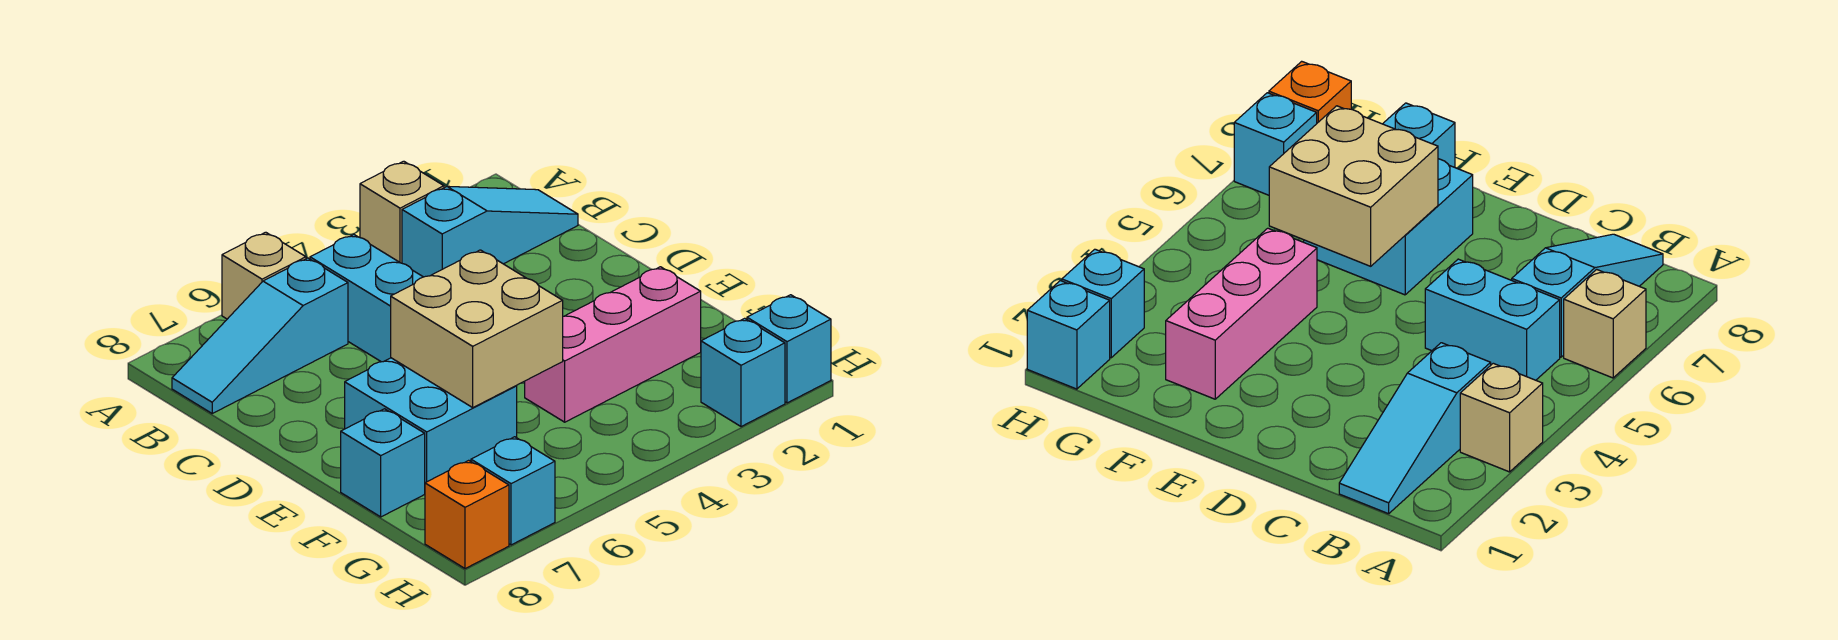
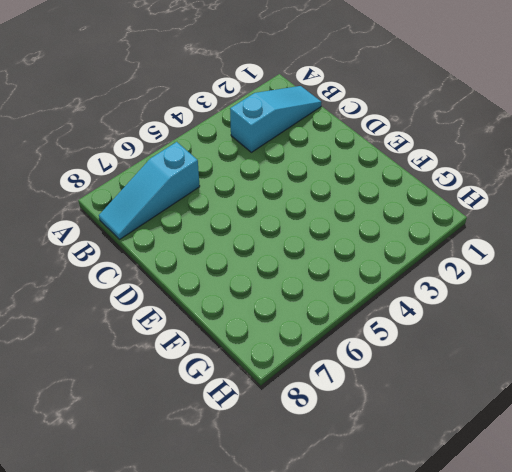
none -> tan 1x1 brick [360,161,444,263]
none -> tan 1x1 brick [222,232,306,319]
none -> cyan 1x2 brick [310,235,423,362]

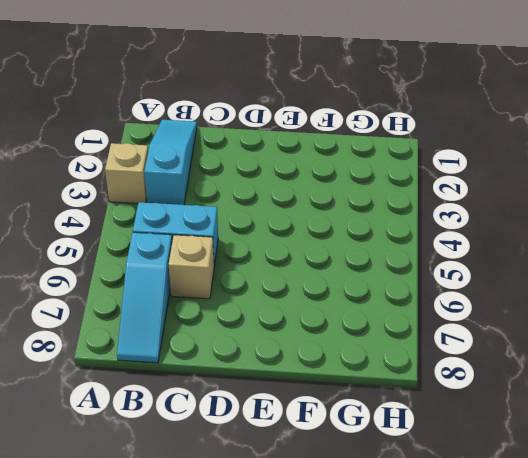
tan 1x1 brick [169,235,214,299] -> tan 1x1 brick moved to [222,232,306,319]
none -> cyan 2x2 brick [345,358,517,483]
none -> pink 1x3 brick [525,267,701,422]
none -> cyan 1x1 brick [341,409,425,517]

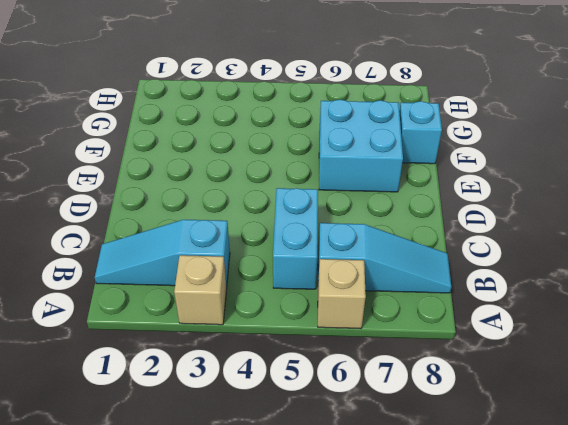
none -> pink 1x3 brick [525,267,701,422]
none -> cyan 1x1 brick [747,295,831,403]
none -> cyan 1x1 brick [701,318,785,427]

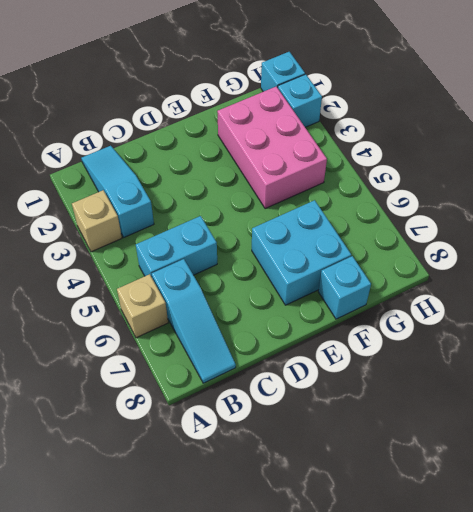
pink 2x3 brick [217,87,327,209] -> pink 1x3 brick [525,267,701,422]
none -> cyan 1x1 brick [471,437,555,545]
none -> orange 1x1 brick [425,460,509,569]
none -> tan 2x2 brick [391,250,563,407]

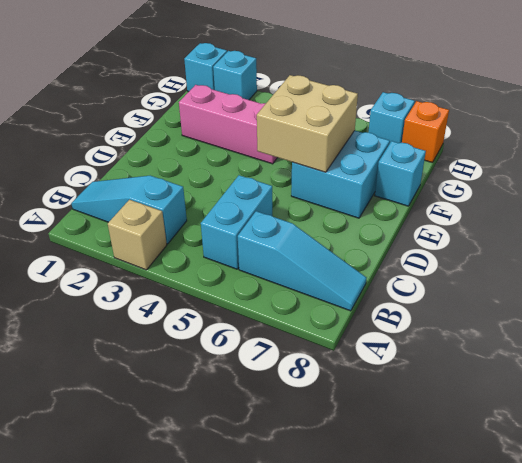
none -> tan 1x1 brick [222,232,306,319]

